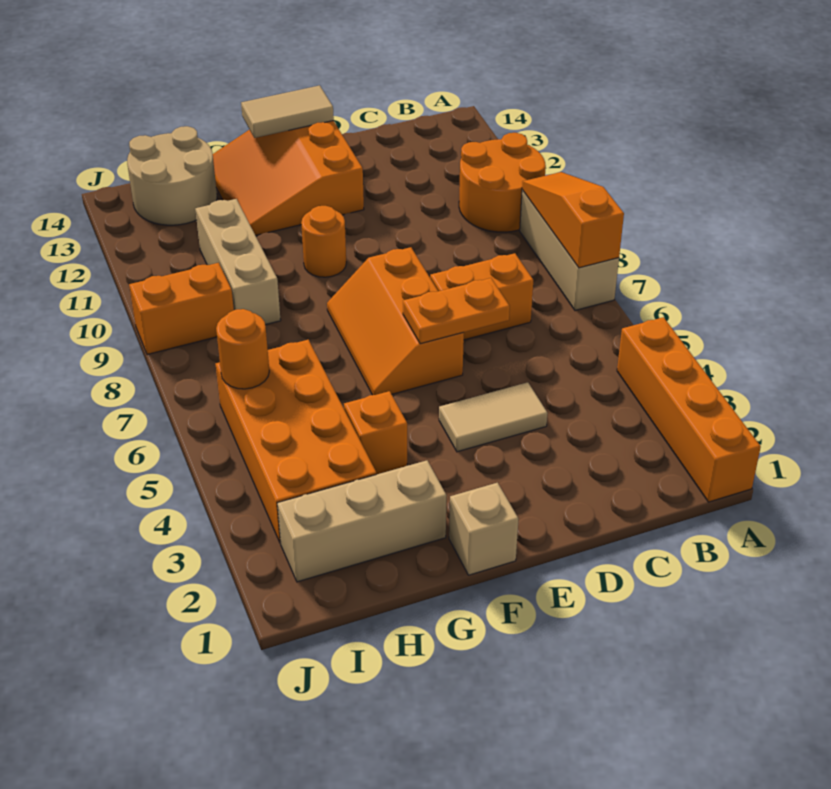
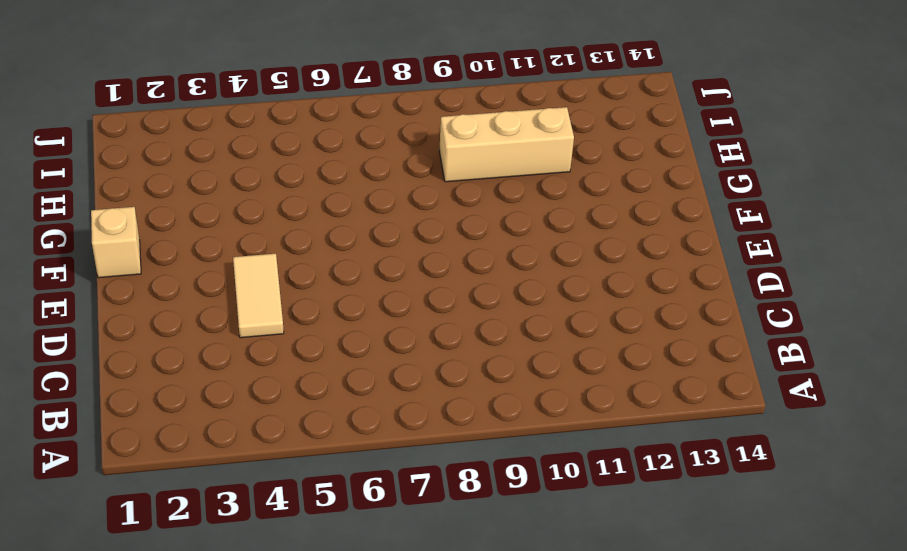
none -> orange 1x4 brick [617,317,761,502]
none -> tan 1x3 brick [520,190,619,310]
none -> orange 2x2 round brick [459,133,546,232]

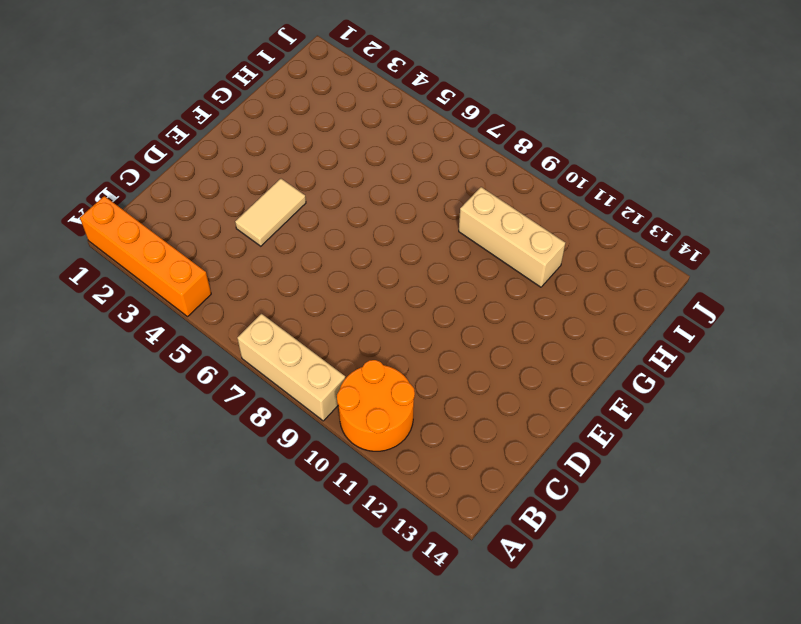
none -> orange 1x2 brick [430,253,533,340]
none -> orange 2x3 slope [327,247,464,395]
none -> orange 3x3 slope [213,121,364,236]

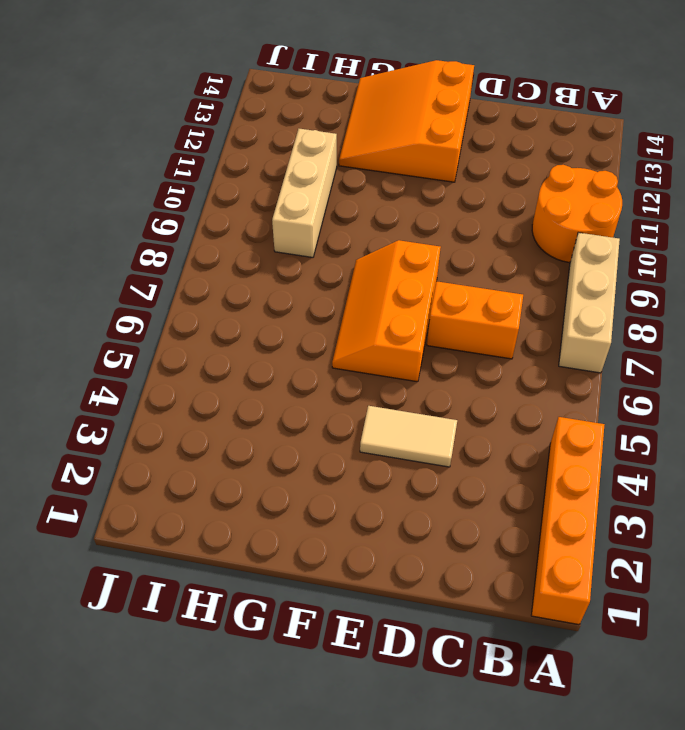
none -> tan 1x1 brick [449,483,518,575]
none -> orange 1x1 round brick [301,206,346,277]
none -> tan 1x3 brick [277,460,447,582]

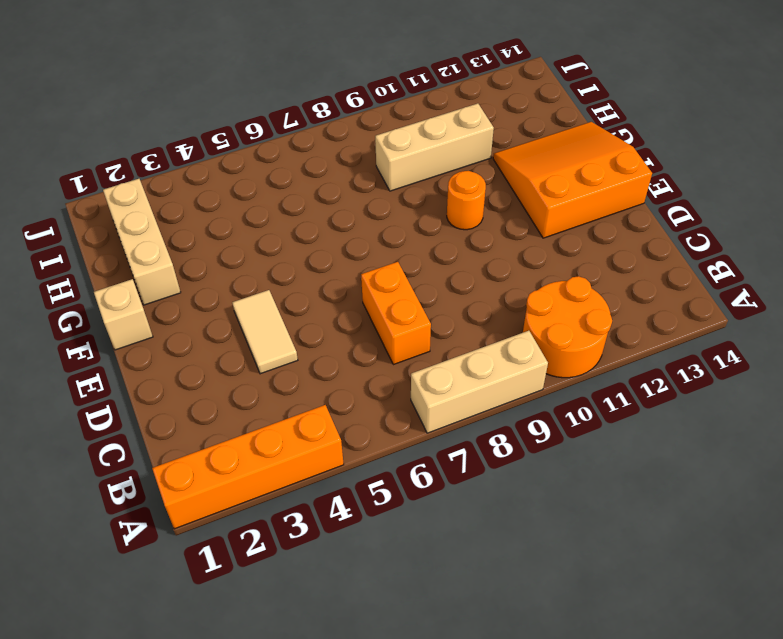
none -> orange 2x3 slope [327,247,464,395]
none -> orange 1x1 brick [344,391,407,474]
none -> orange 2x4 brick [216,339,376,543]

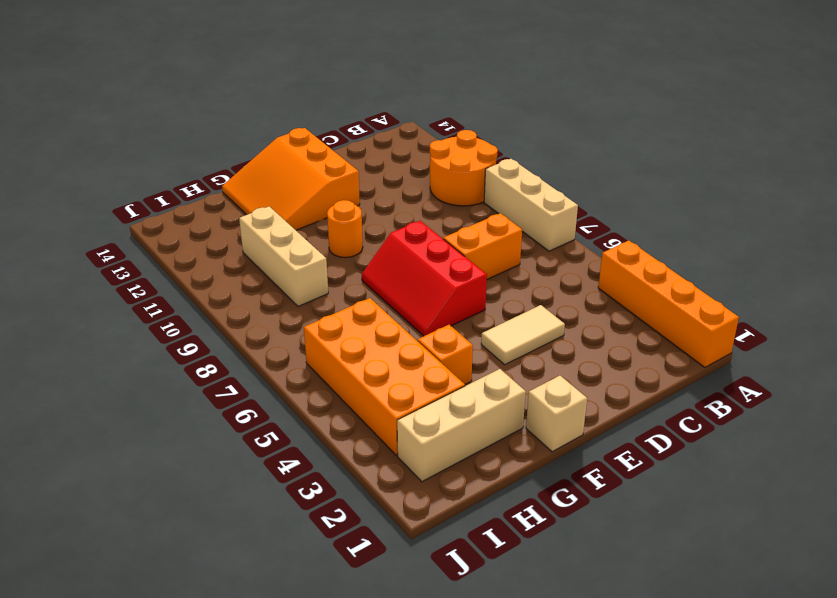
red 2x3 slope [362,221,487,336] -> orange 2x3 slope [327,247,464,395]
none -> tan 2x2 round brick [127,126,217,225]
none -> orange 1x2 brick [129,263,234,354]
none -> orange 1x3 slope [522,172,624,268]

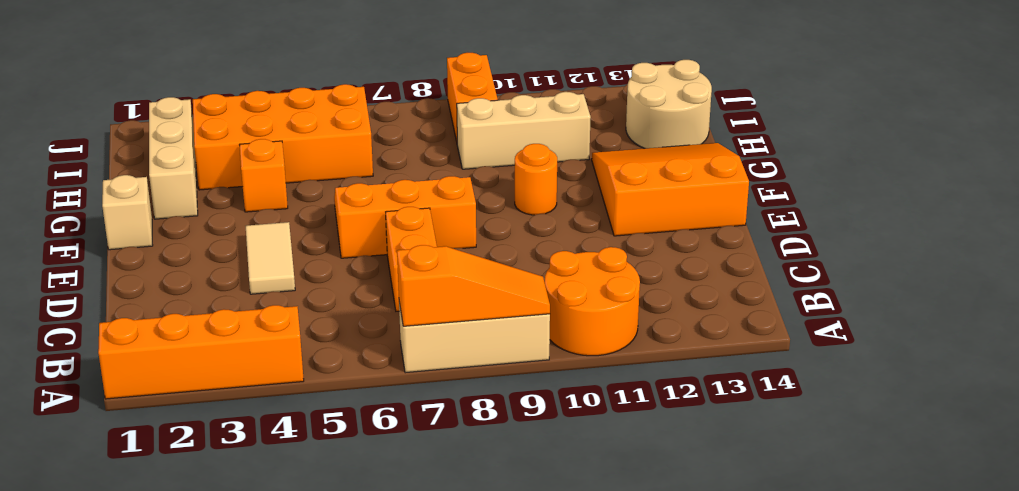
none -> orange 1x2 plate [403,278,510,344]
none -> tan 1x2 tile [241,85,334,138]
none -> orange 1x1 round brick [216,309,269,389]

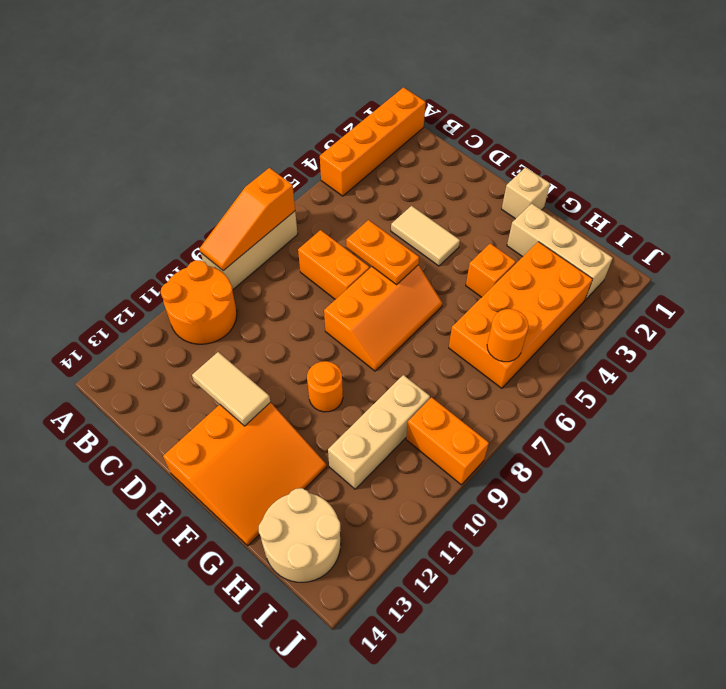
tan 1x2 tile [192,352,270,426] -> tan 1x2 tile moved to [241,85,334,138]

